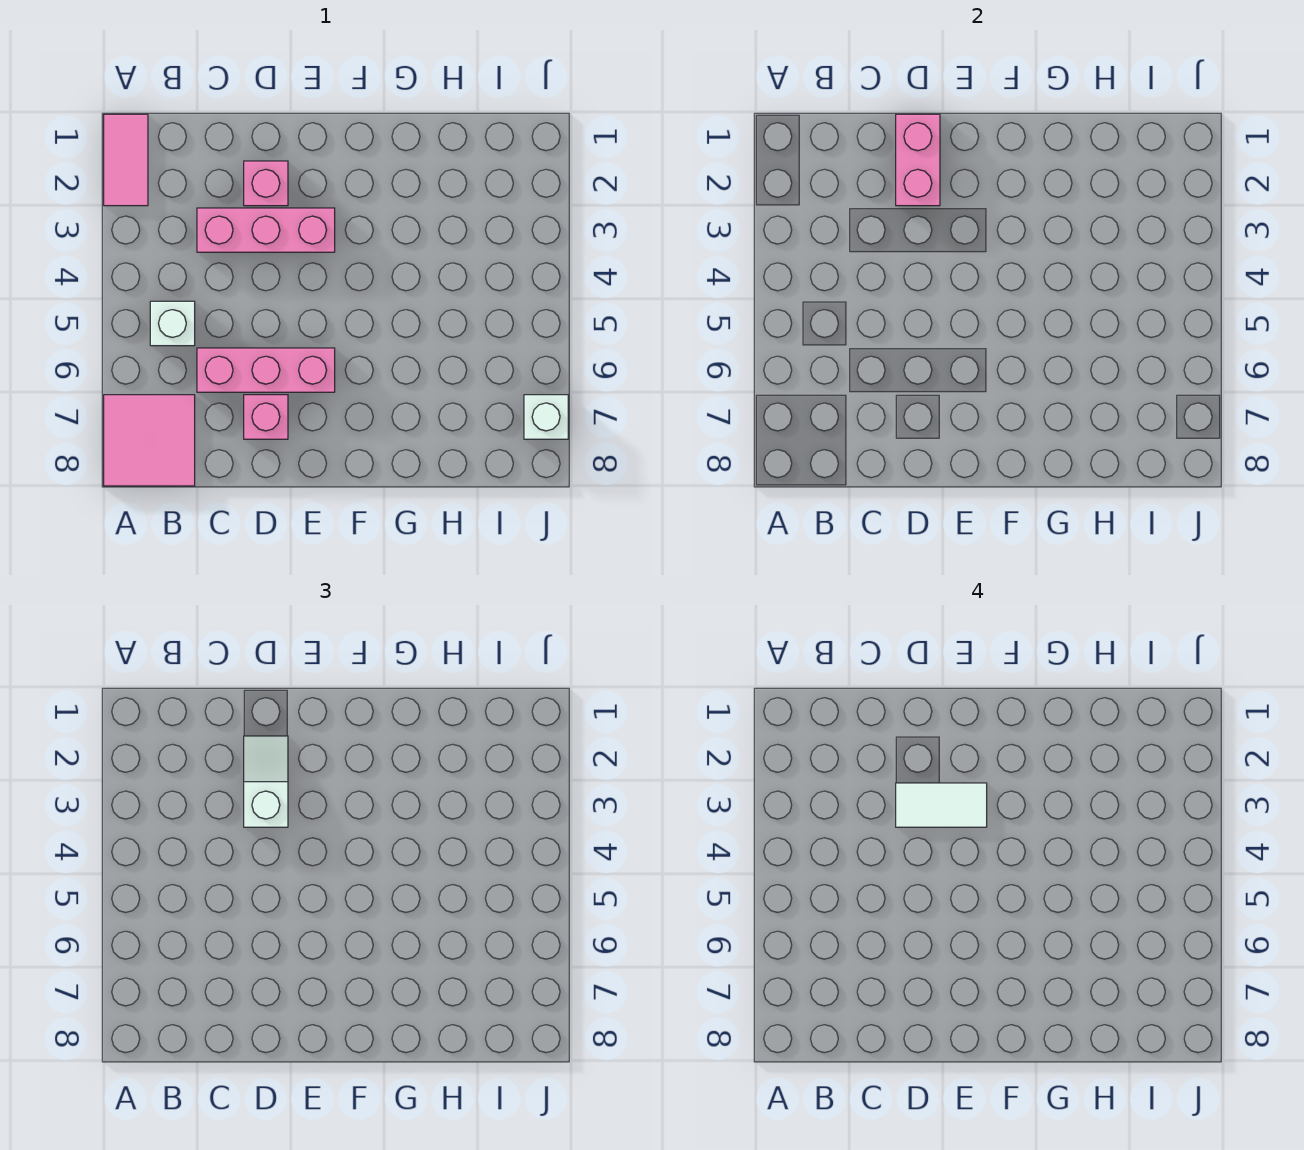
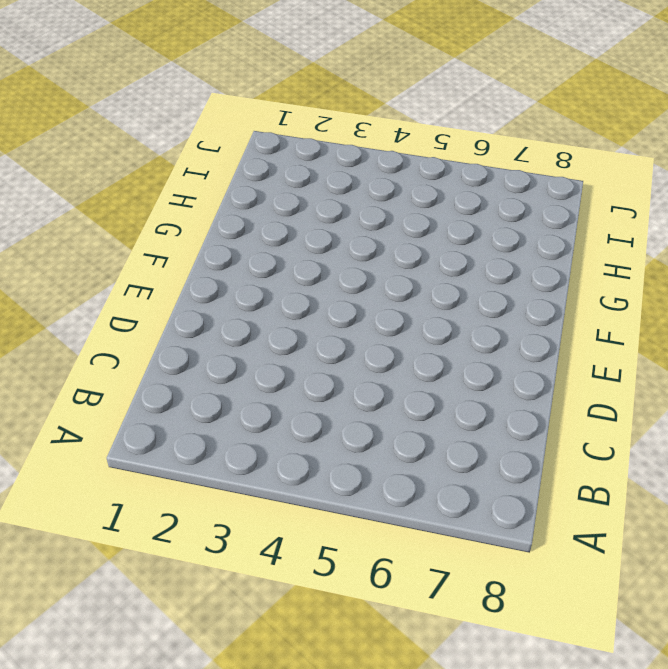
none -> pink 1x2 tile [104,114,148,206]
none -> pink 2x2 tile [104,395,195,486]

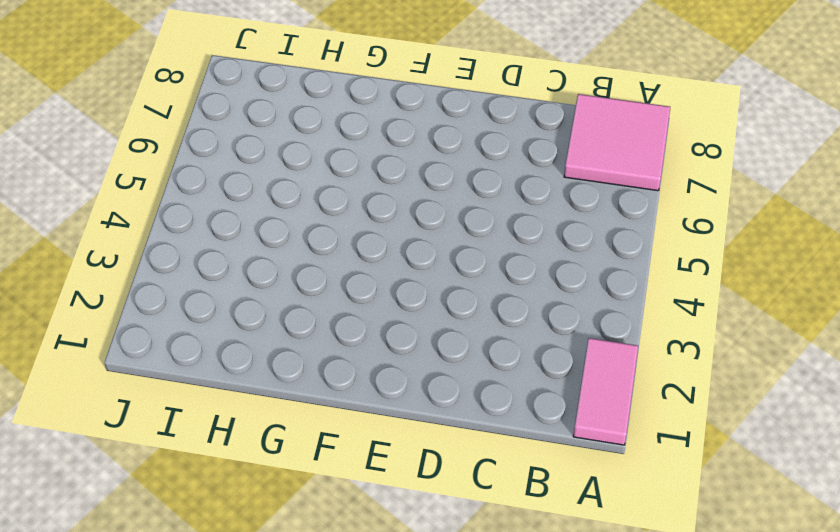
none -> white 1x1 brick [150,301,195,346]
none -> pink 1x3 brick [197,208,335,252]

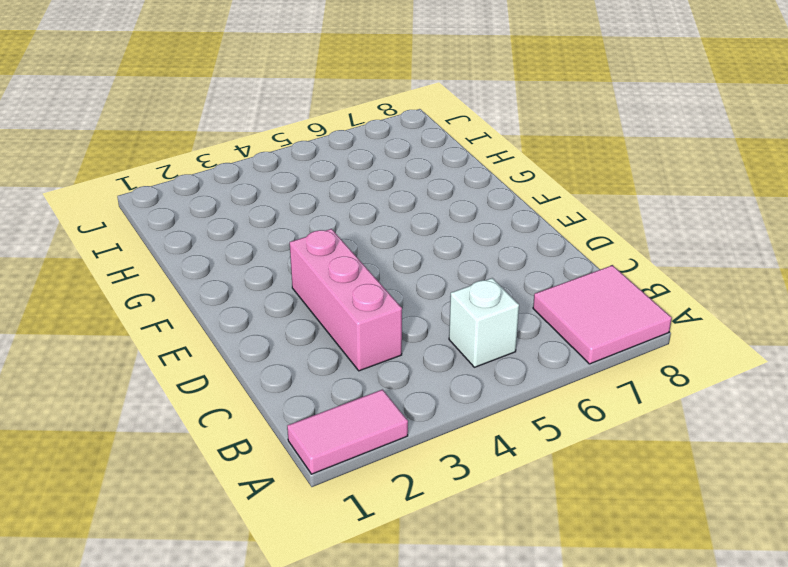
none -> pink 1x3 brick [197,348,335,392]
none -> pink 1x1 brick [244,161,288,206]

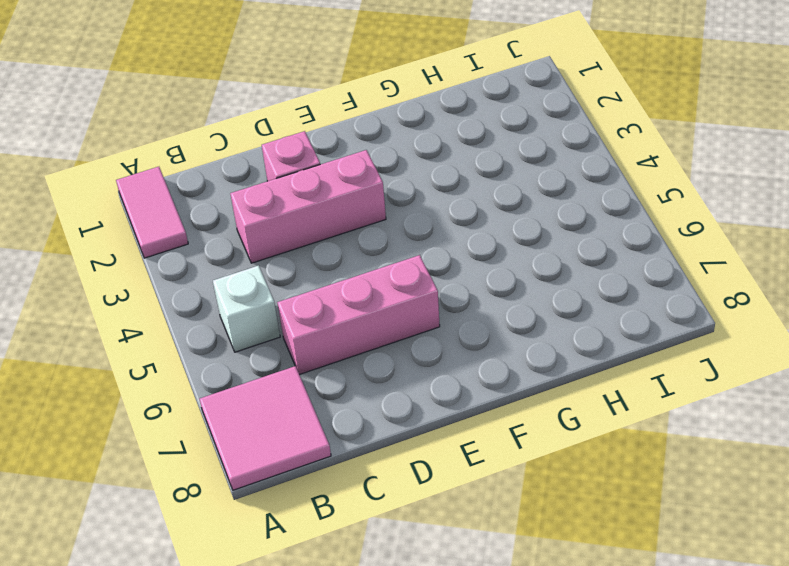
none -> pink 1x1 brick [244,395,288,439]
none -> white 1x1 brick [524,395,568,439]

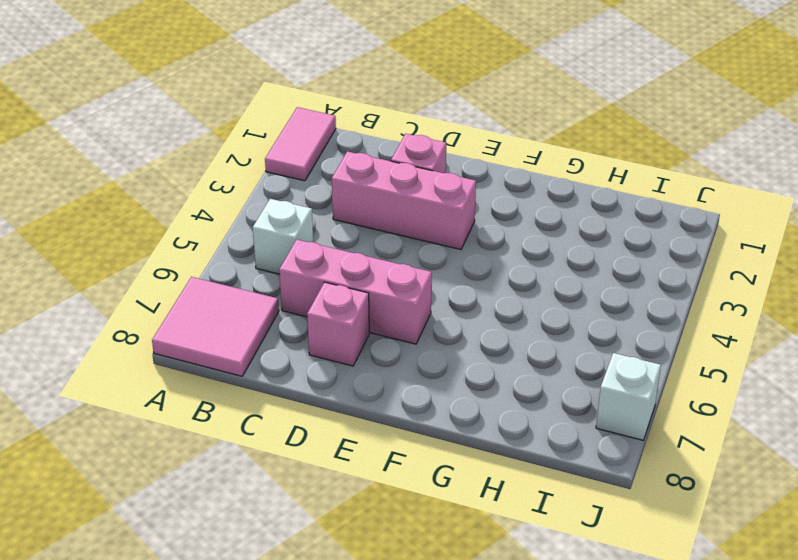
none -> pink 1x2 brick [896,114,940,206]
none -> white 1x2 slope [244,736,288,827]

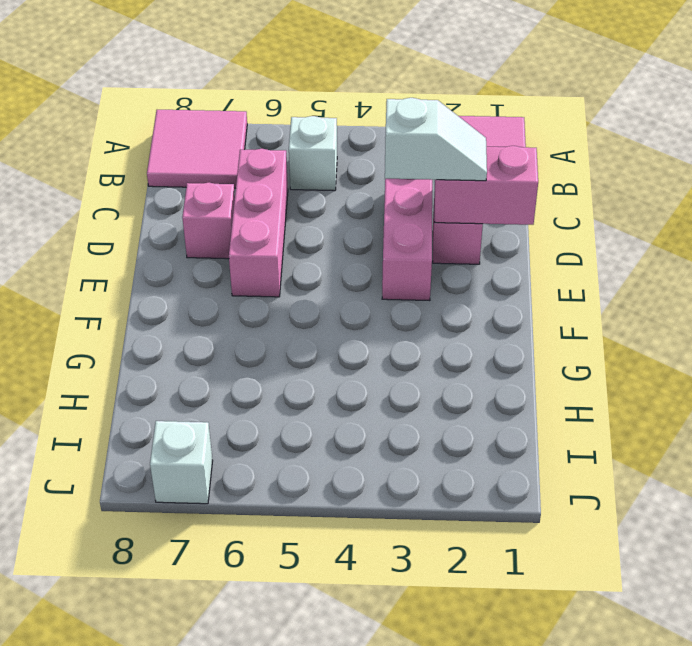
none -> white 1x2 tile [896,783,987,827]

